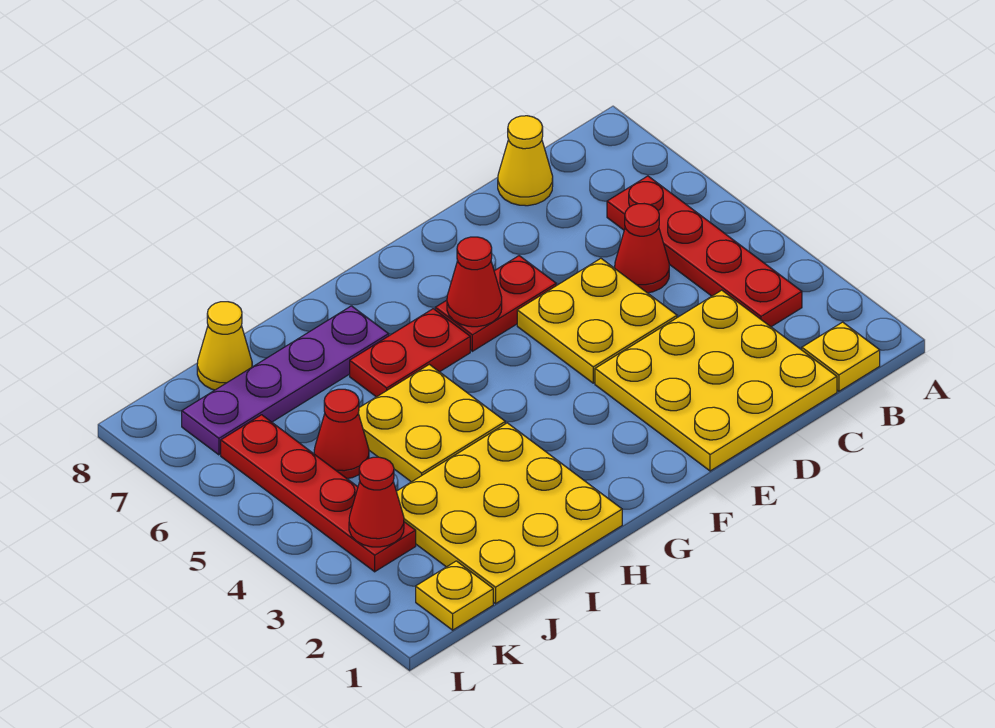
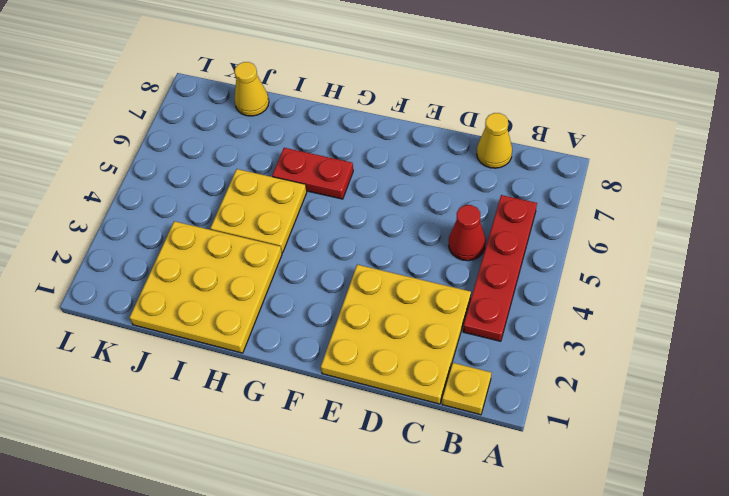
none -> yellow 2x2 plate [517,258,677,383]
none -> red 1x2 plate [435,256,556,351]
none -> purple 1x4 plate [182,306,389,455]

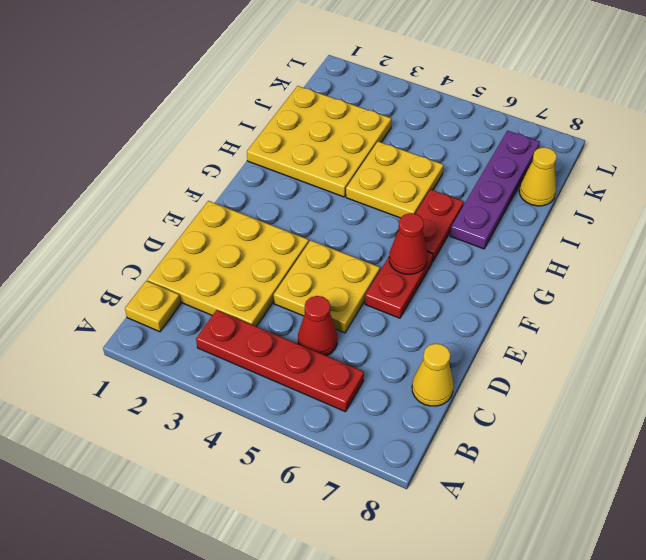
none -> red 1x1 cone [314,389,369,479]
none -> yellow 1x1 plate [416,561,493,630]
none -> red 1x4 plate [221,415,416,572]

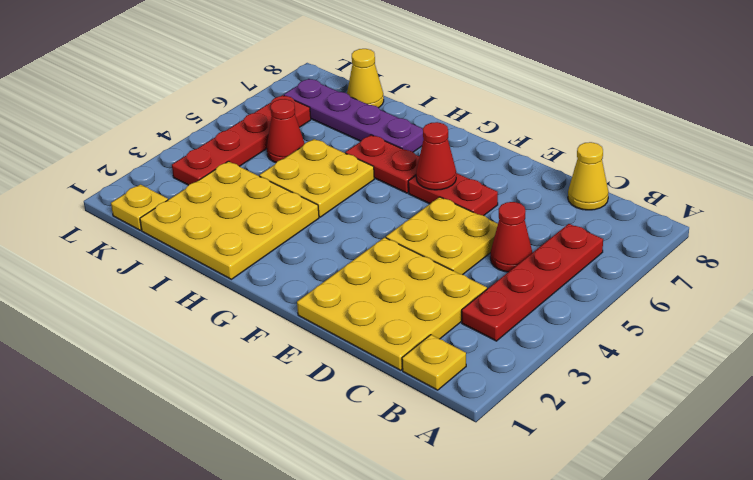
none -> red 1x1 cone [349,457,404,547]

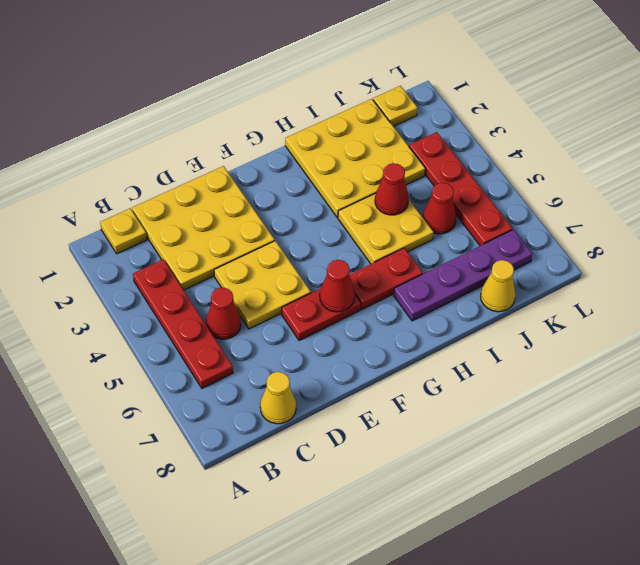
red 1x1 cone [375,163,409,215] -> red 1x1 cone moved to [349,457,404,547]

